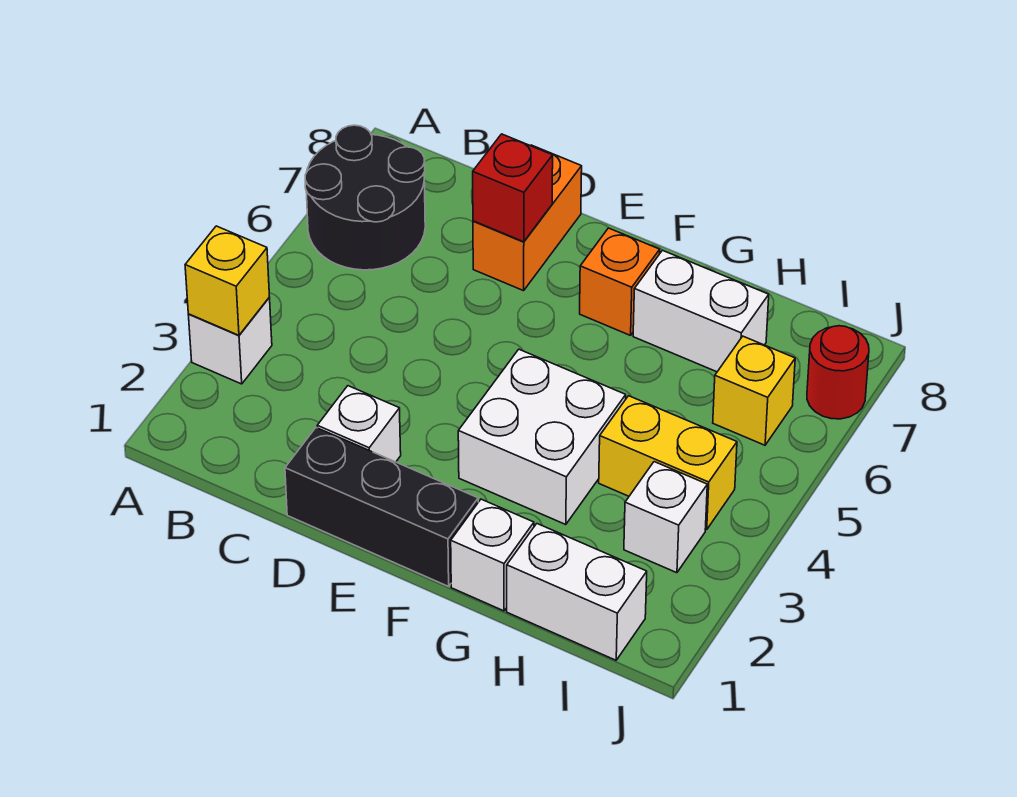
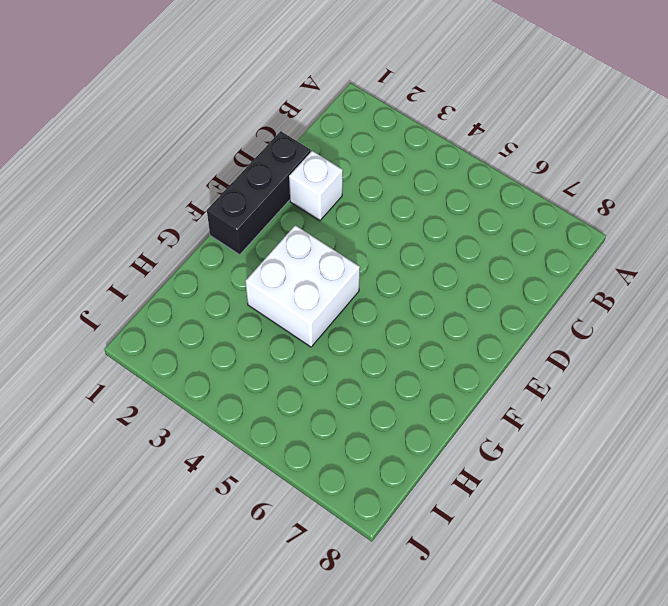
none -> white 1x1 brick [188,298,272,384]
none -> black 2x2 round brick [305,125,425,270]
none -> orange 1x2 brick [473,145,582,291]

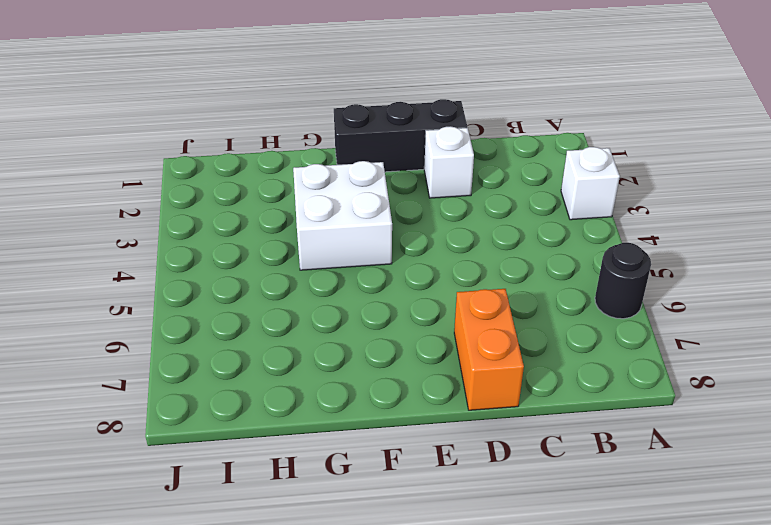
black 1x1 round brick [595,243,651,319] -> black 2x2 round brick [305,125,425,270]
none -> orange 1x1 brick [580,228,660,335]
none -> white 1x1 brick [451,499,534,611]
none -> white 1x2 brick [633,250,769,372]

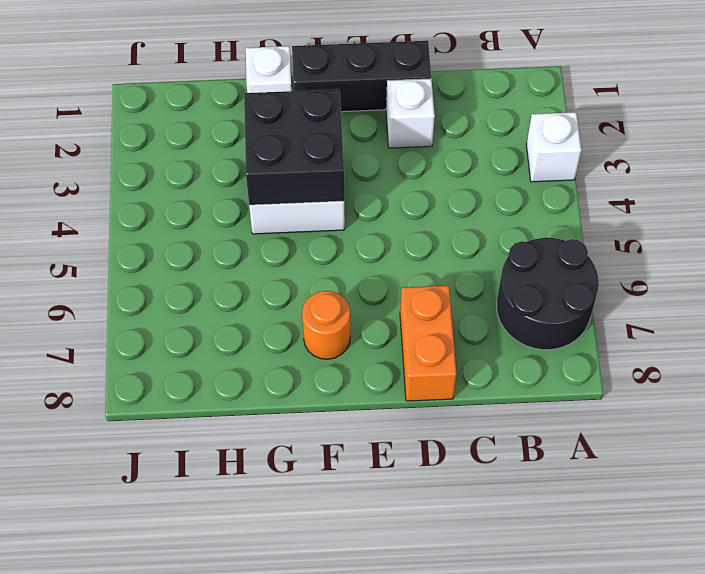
black 2x2 brick [244,89,344,205] -> none
orange 1x1 round brick [302,291,350,359] -> orange 1x1 brick [580,228,660,335]
none -> white 1x2 brick [633,250,769,372]
none -> white 1x2 brick [507,524,647,660]
none -> yellow 1x2 brick [599,396,737,530]

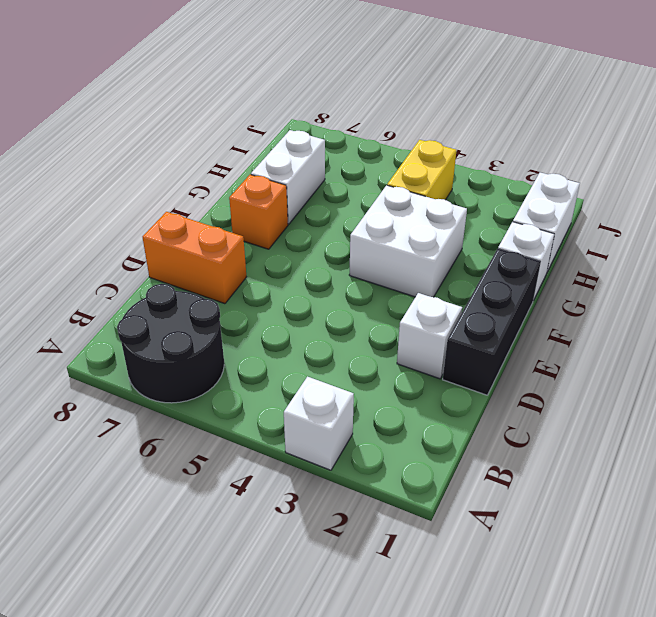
none -> white 1x1 brick [624,462,707,573]
none -> yellow 1x1 brick [713,336,795,445]
none -> red 1x1 round brick [807,326,869,419]

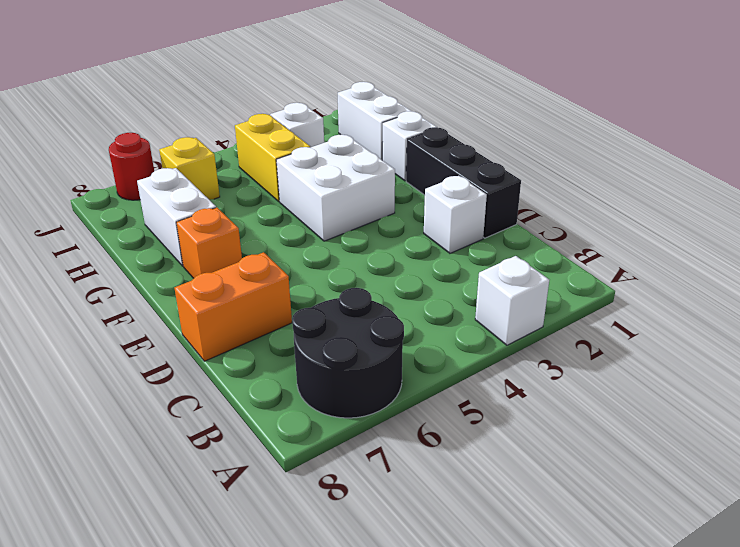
none -> yellow 1x1 brick [185,226,269,335]
none -> red 1x1 brick [473,134,553,242]

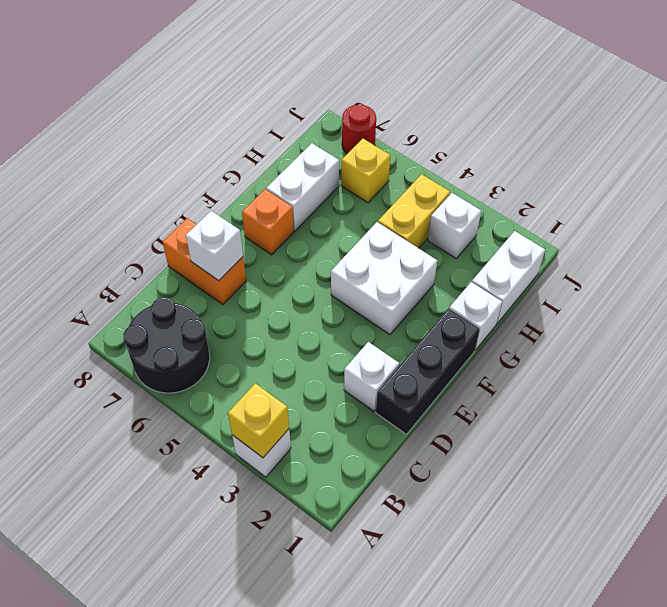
white 1x1 brick [186,211,243,281] -> red 1x1 brick [473,134,553,242]

